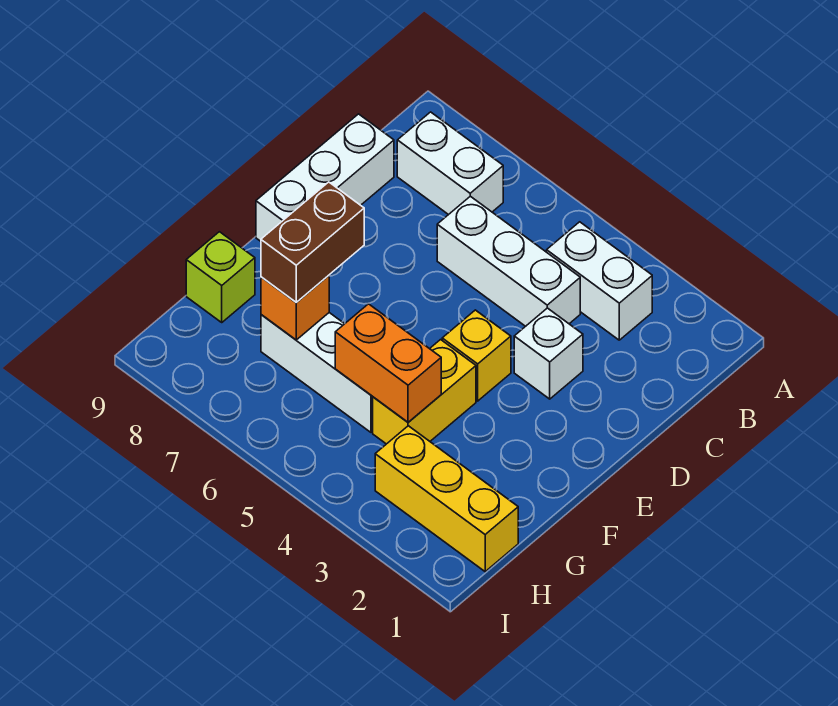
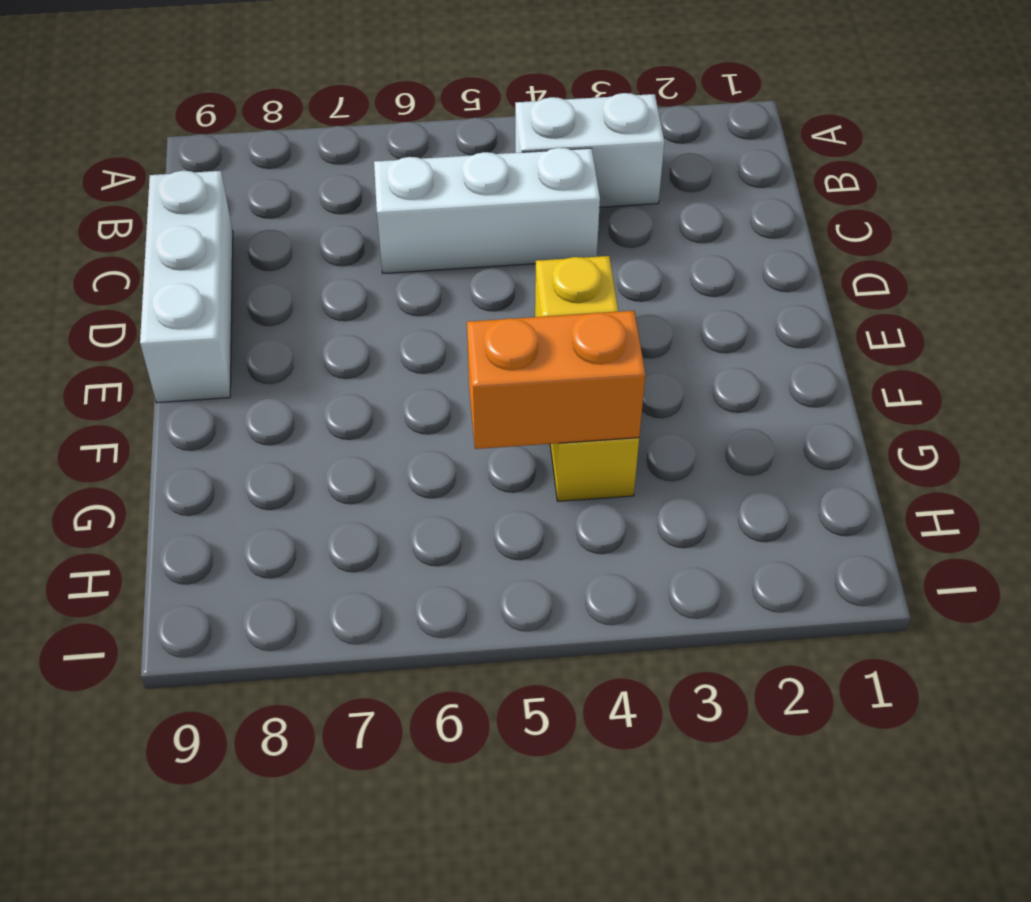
none -> white 1x2 brick [397,112,503,215]
none -> white 1x1 brick [514,308,583,399]
none -> white 1x3 brick [261,313,373,432]

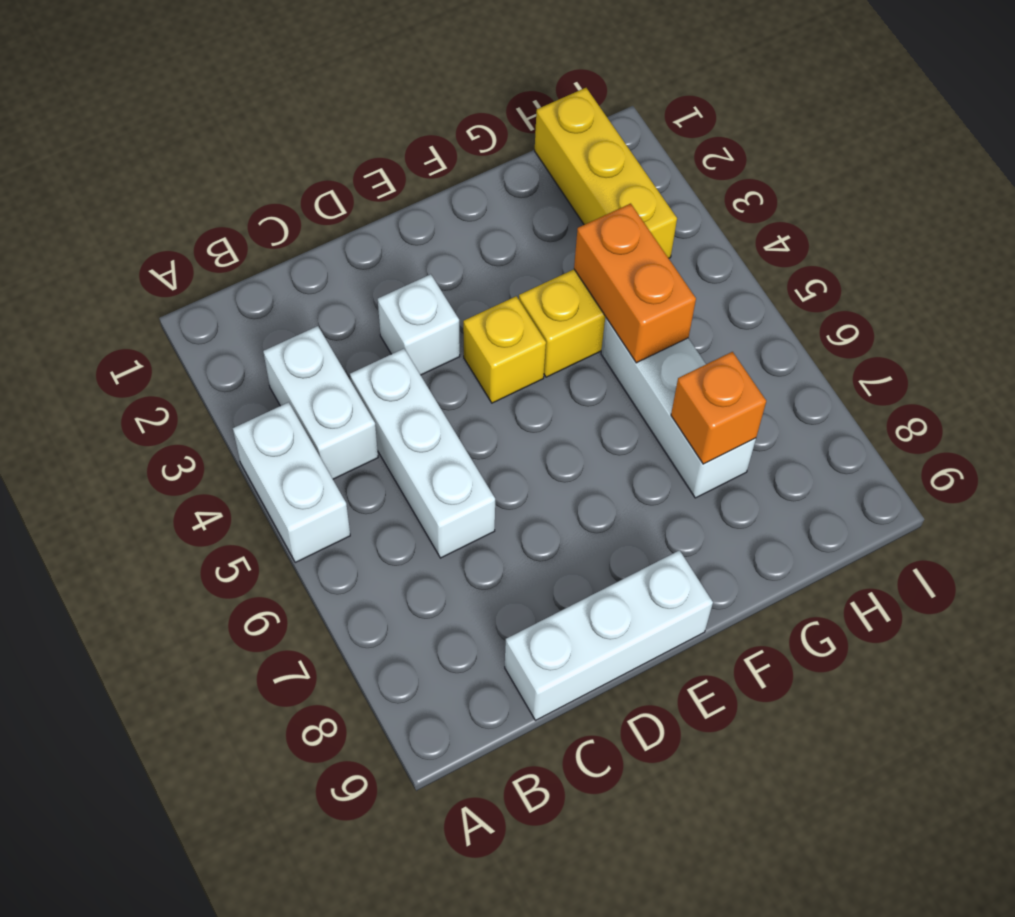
white 1x2 brick [233,402,350,562] -> white 1x2 brick moved to [397,112,503,215]
none -> lime 1x1 brick [186,232,255,322]
none -> brown 1x2 brick [261,182,364,302]

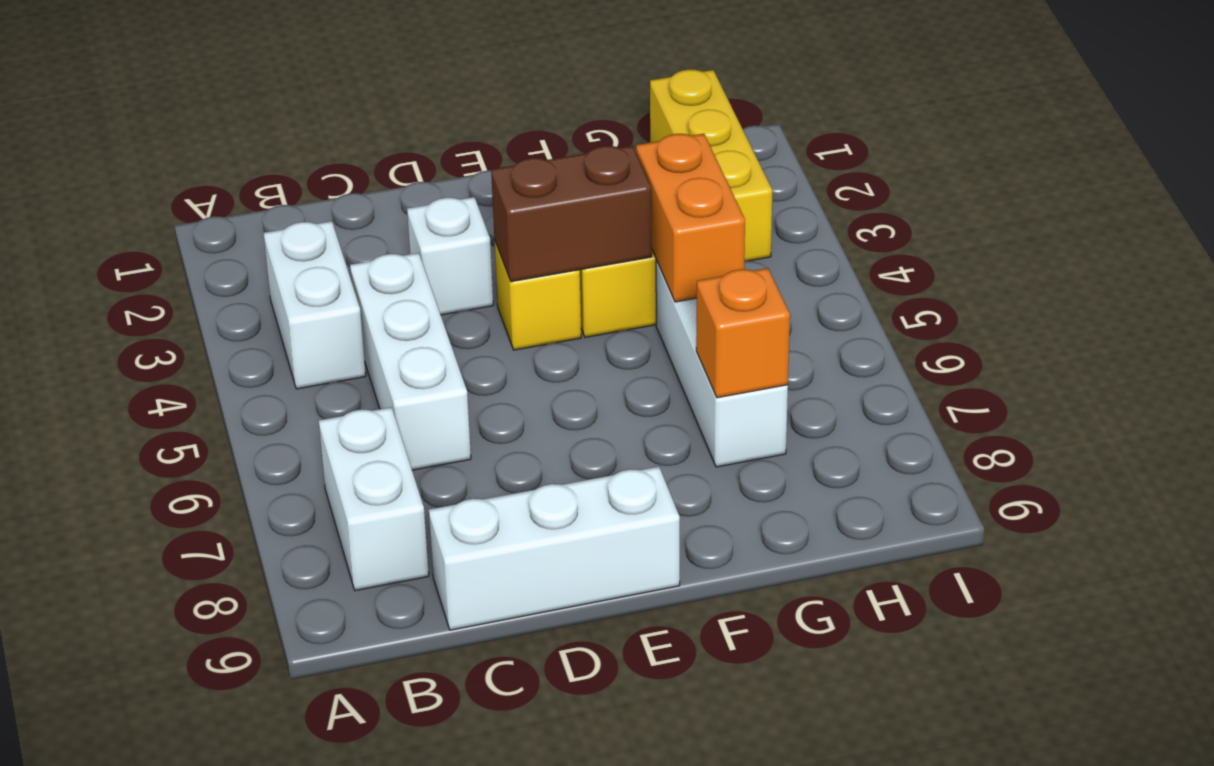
brown 1x2 brick [491,146,652,282] -> brown 1x2 brick moved to [261,182,364,302]
none -> lime 1x1 brick [186,232,255,322]

